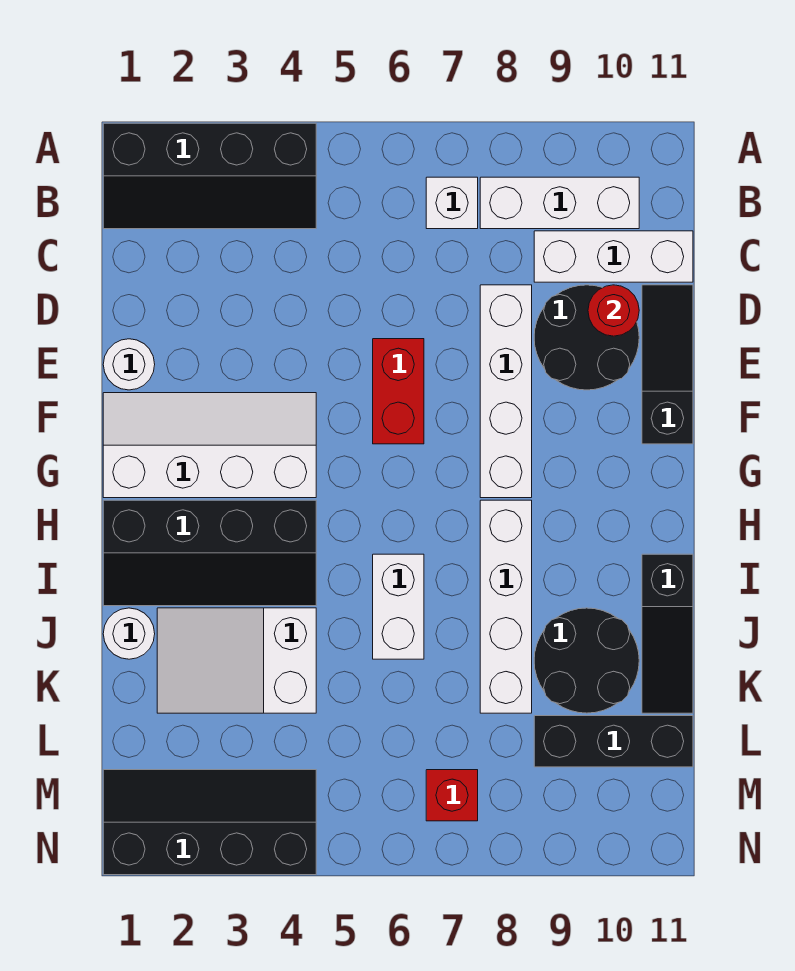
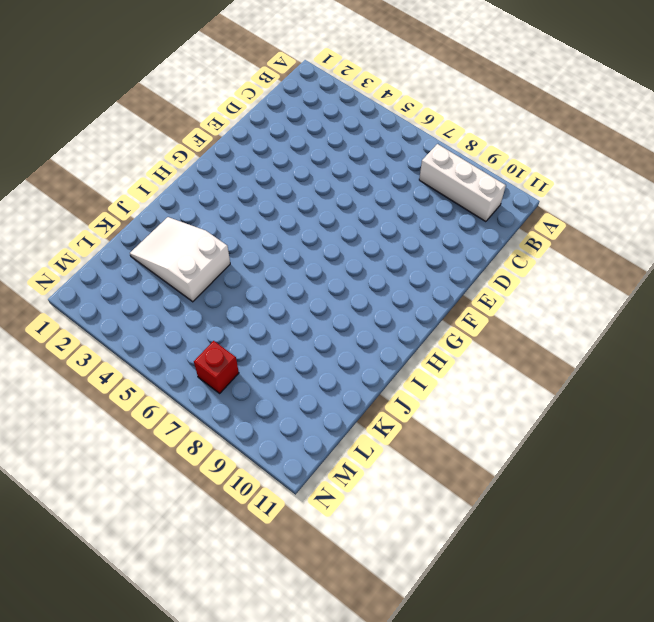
none -> black 2x4 slope [103,123,316,229]
none -> white 1x1 brick [426,177,478,229]
none -> white 1x3 brick [534,231,693,282]

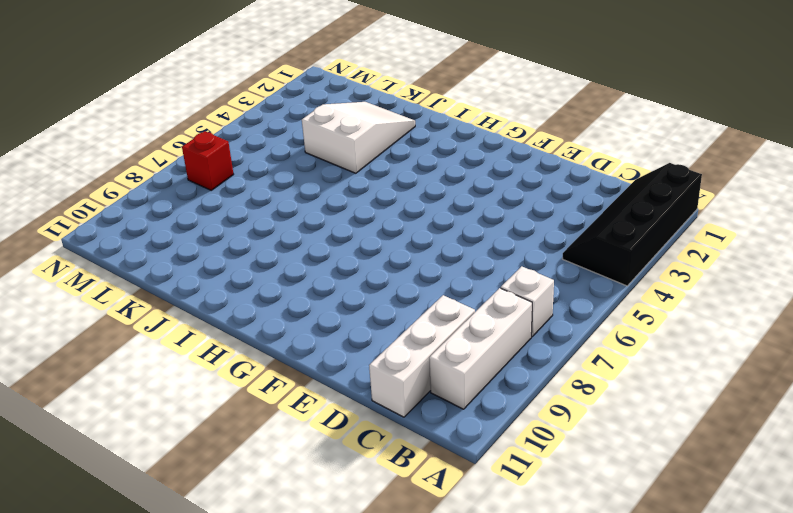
none -> white 1x4 brick [480,285,532,498]
none -> black 2x2 round brick [534,285,639,390]
none -> black 1x3 slope [642,285,693,444]

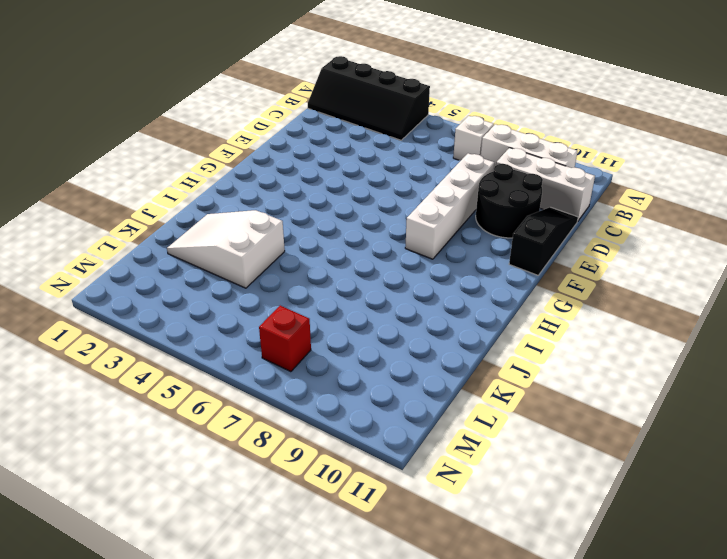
none -> white 1x1 round brick [103,339,155,390]
none -> red 1x2 brick [373,339,424,444]
none -> white 2x4 slope [103,393,316,498]

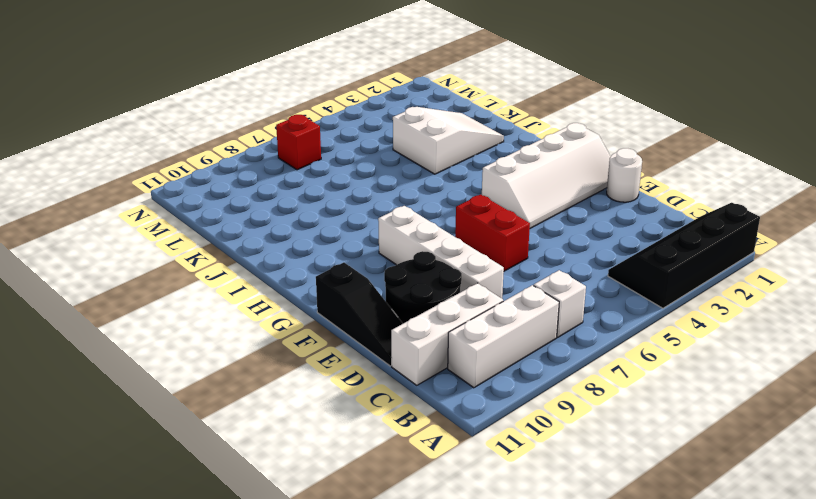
none -> black 2x4 slope [103,500,316,606]
none -> white 1x4 brick [480,500,532,713]
none -> white 1x2 brick [373,554,424,659]

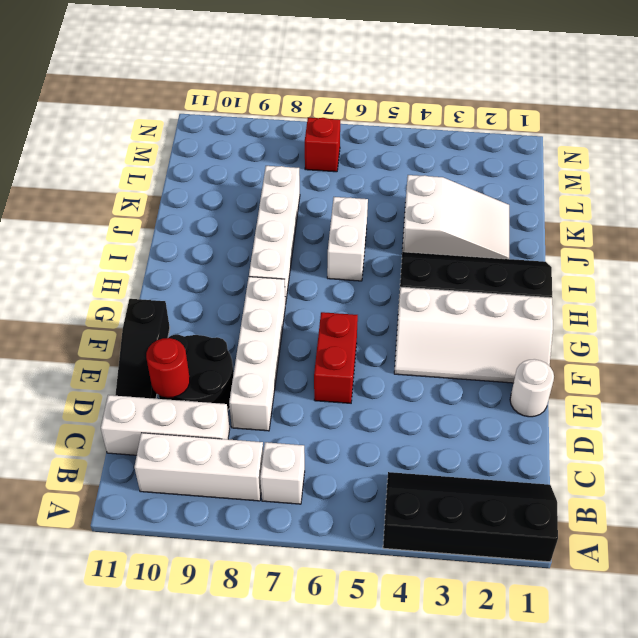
none -> black 1x3 slope [642,554,693,713]
none -> white 1x1 round brick [103,608,155,659]
none -> black 2x2 round brick [534,608,639,713]

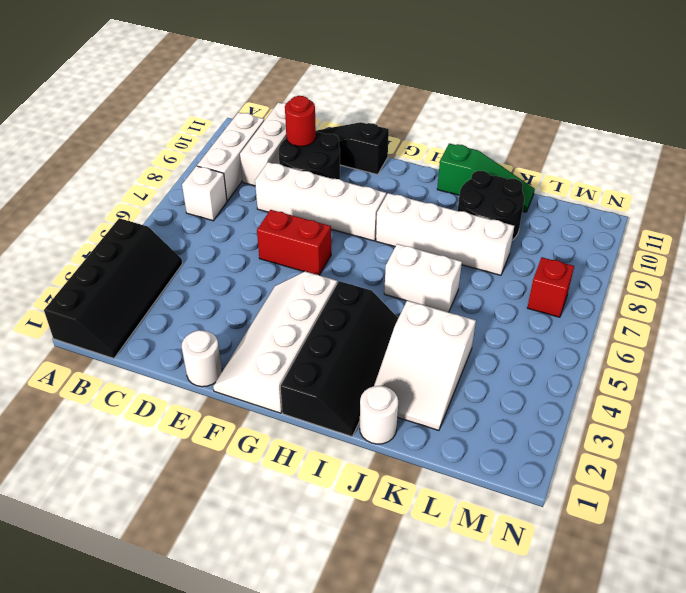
green 1x3 slope [437,144,535,212] -> black 1x3 slope [642,554,693,713]
none -> black 1x3 brick [534,716,693,767]
none -> black 2x4 slope [103,770,316,875]

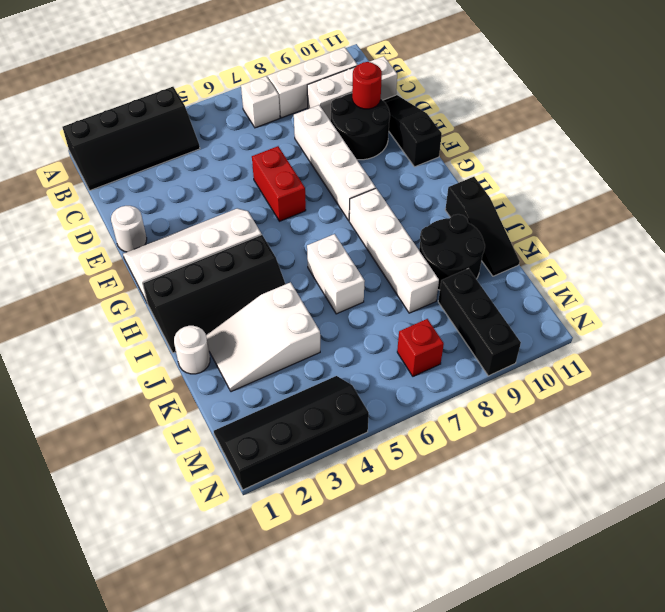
black 1x3 brick [438,269,521,376] -> black 1x3 brick turned to [534,716,693,767]

